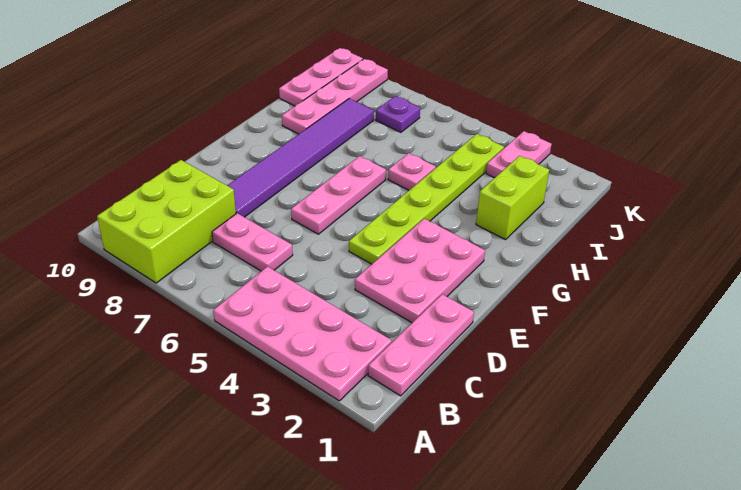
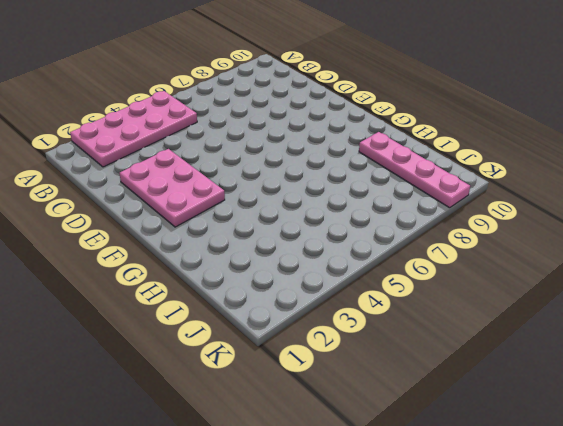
none -> lime 2x3 brick [97,160,236,283]
none -> pink 1x3 plate [368,294,474,396]
none -> pink 1x2 plate [212,213,293,271]

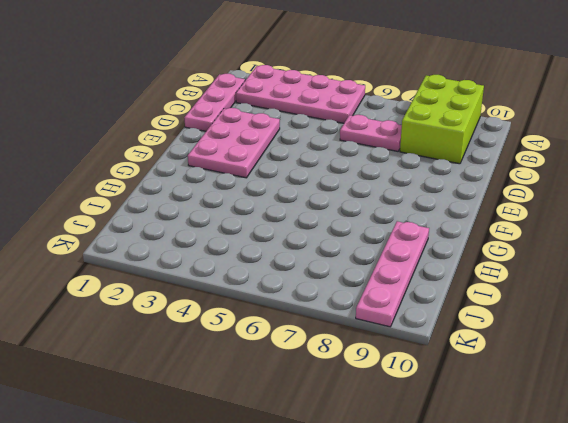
none -> purple 1x6 tile [227,99,374,217]
none -> lime 1x6 plate [349,134,504,264]
none -> pink 1x3 plate [291,156,386,234]

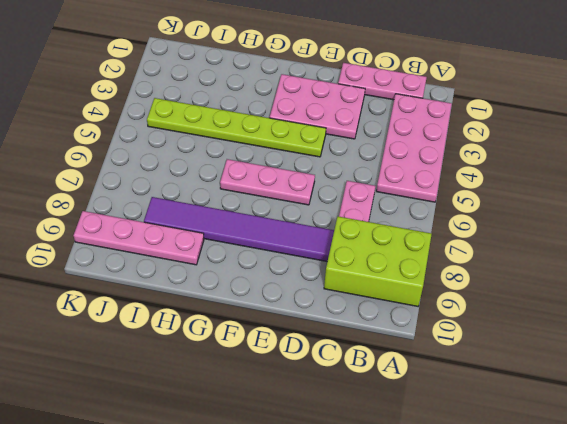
none -> lime 1x2 brick [476,156,549,240]
none -> pink 1x1 plate [388,153,436,190]
none -> pink 1x3 plate [279,48,363,106]

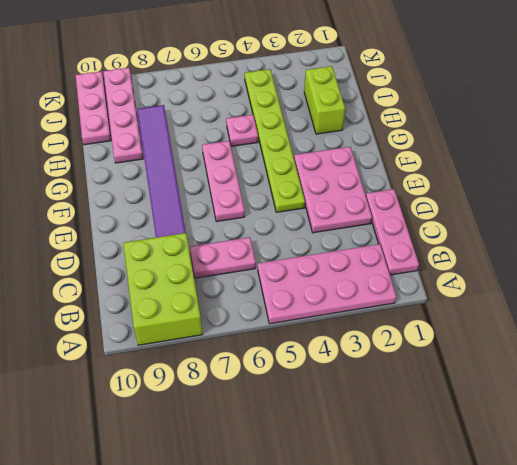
none -> pink 1x2 plate [486,131,552,178]
none -> purple 1x1 plate [376,96,420,132]

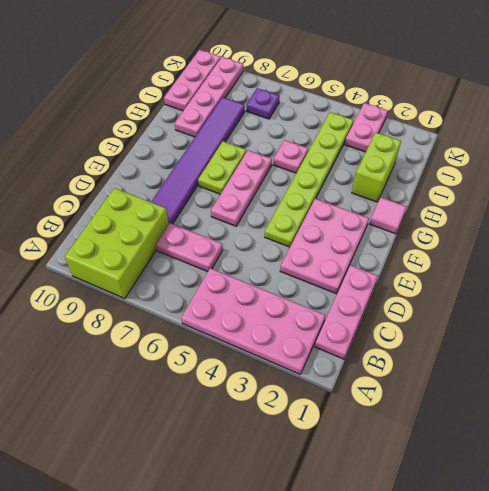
lime 1x2 plate [198,141,246,194] -> none
pink 1x1 tile [369,197,407,234] -> none

